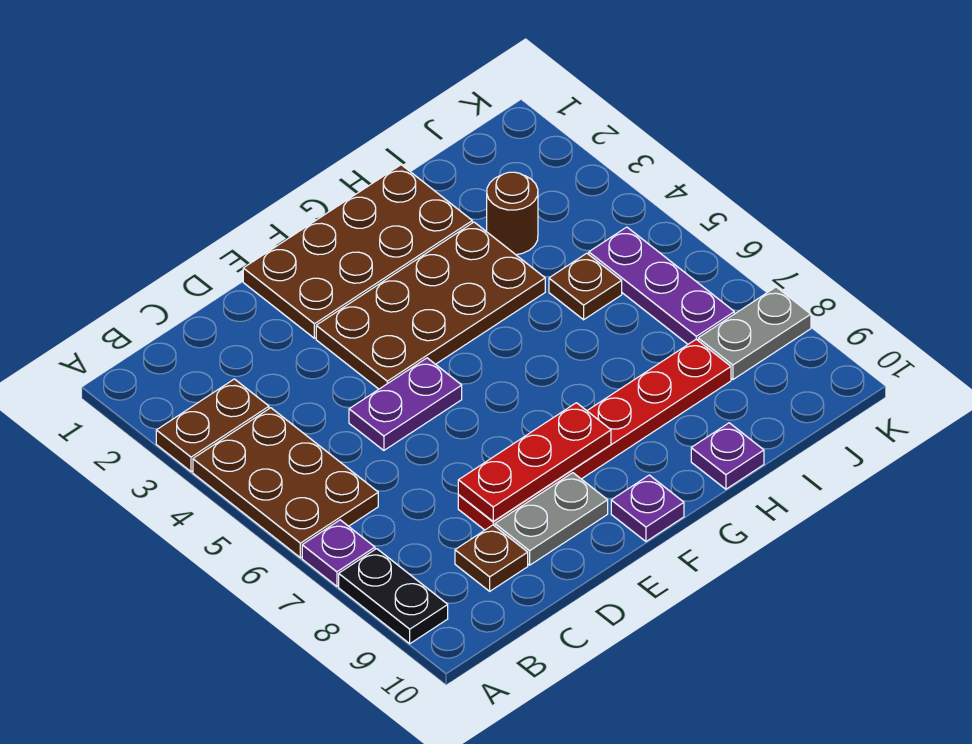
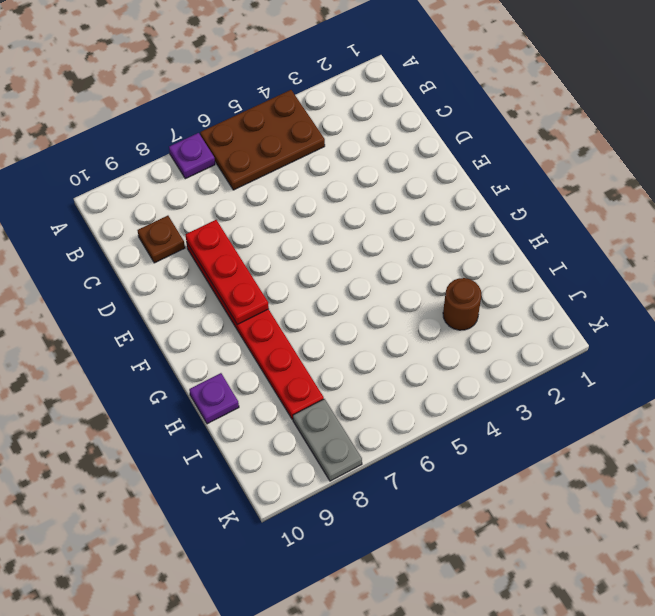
none -> brown 1x2 plate [156,379,269,472]
none -> black 1x2 plate [339,549,448,644]
none -> purple 1x2 plate [349,358,462,450]

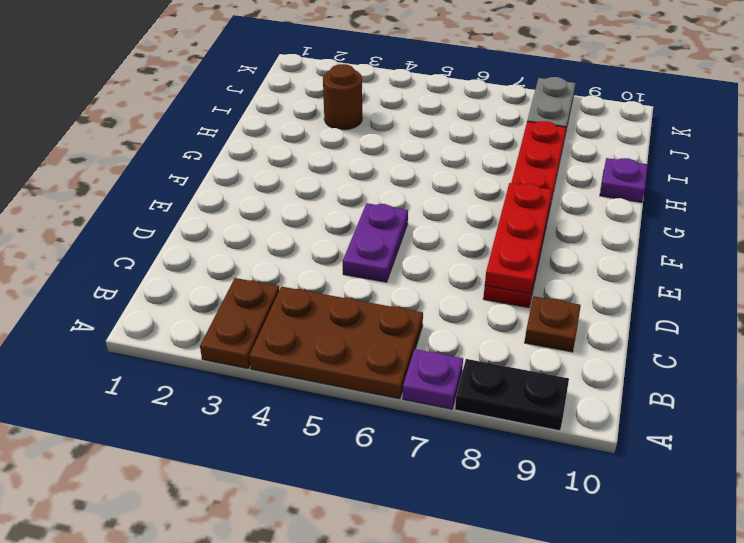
none -> grey 1x2 plate [495,473,608,565]
none -> brown 2x4 plate [243,165,472,338]
none -> brown 2x4 plate [316,222,545,389]

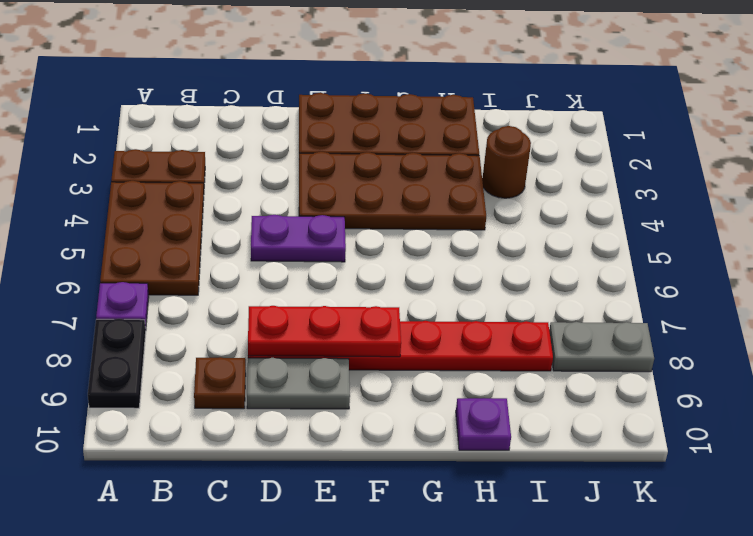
none -> purple 1x1 plate [611,475,684,541]
none -> brown 1x1 plate [549,253,622,320]
none -> purple 1x3 plate [589,227,734,344]

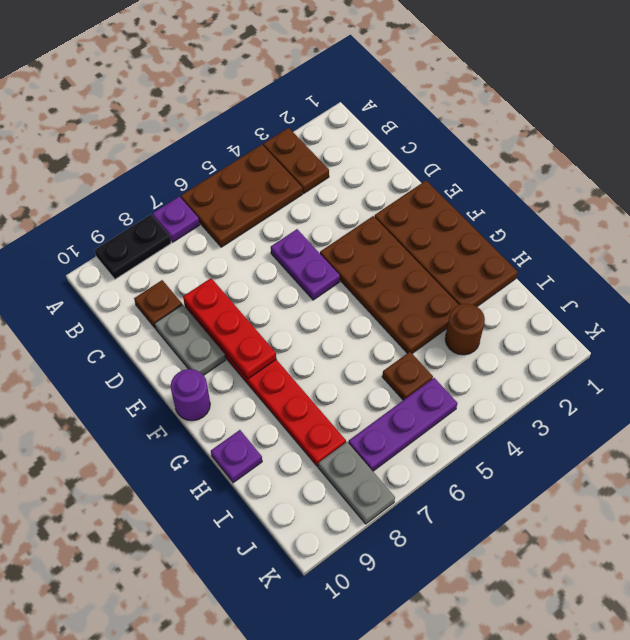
purple 1x1 round brick [171,369,210,421] -> purple 1x1 plate [611,475,684,541]

